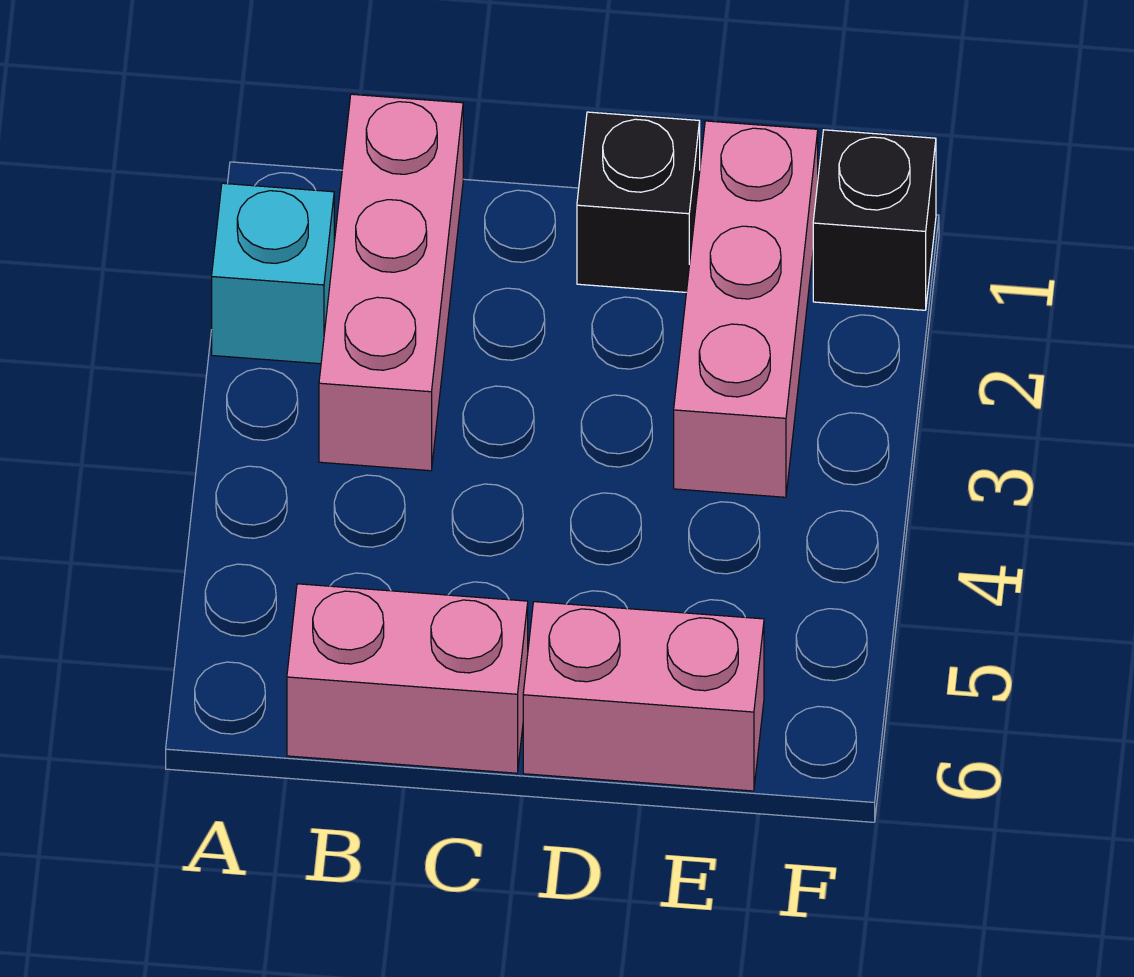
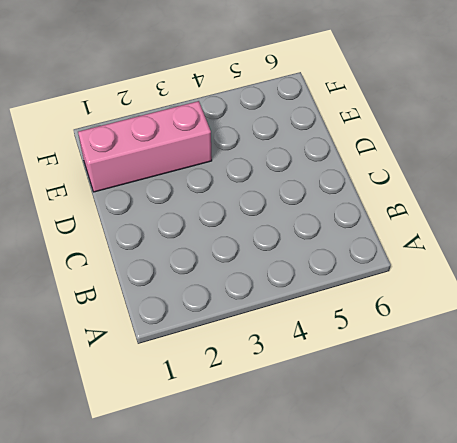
none -> cyan 1x1 brick [212,183,334,364]
none -> pink 1x3 brick [319,94,463,471]

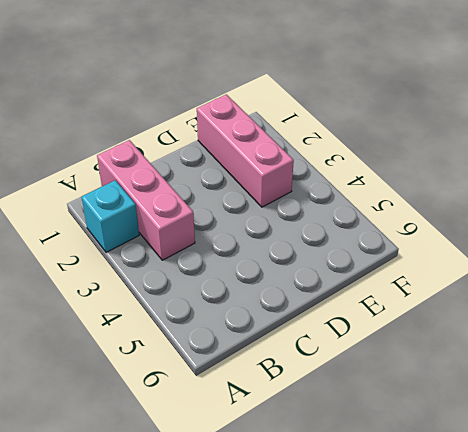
none -> pink 1x2 brick [287,584,528,773]
none -> black 1x1 brick [577,112,700,292]

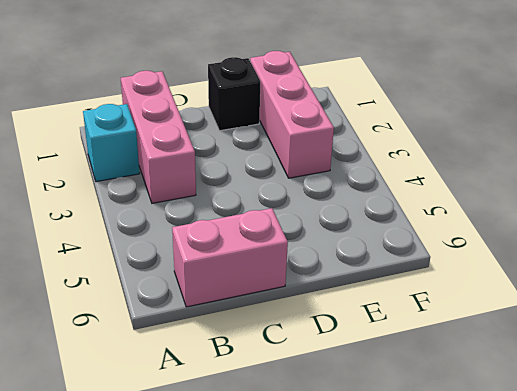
none -> pink 1x2 brick [523,602,764,791]
none -> black 1x1 brick [813,130,936,310]

